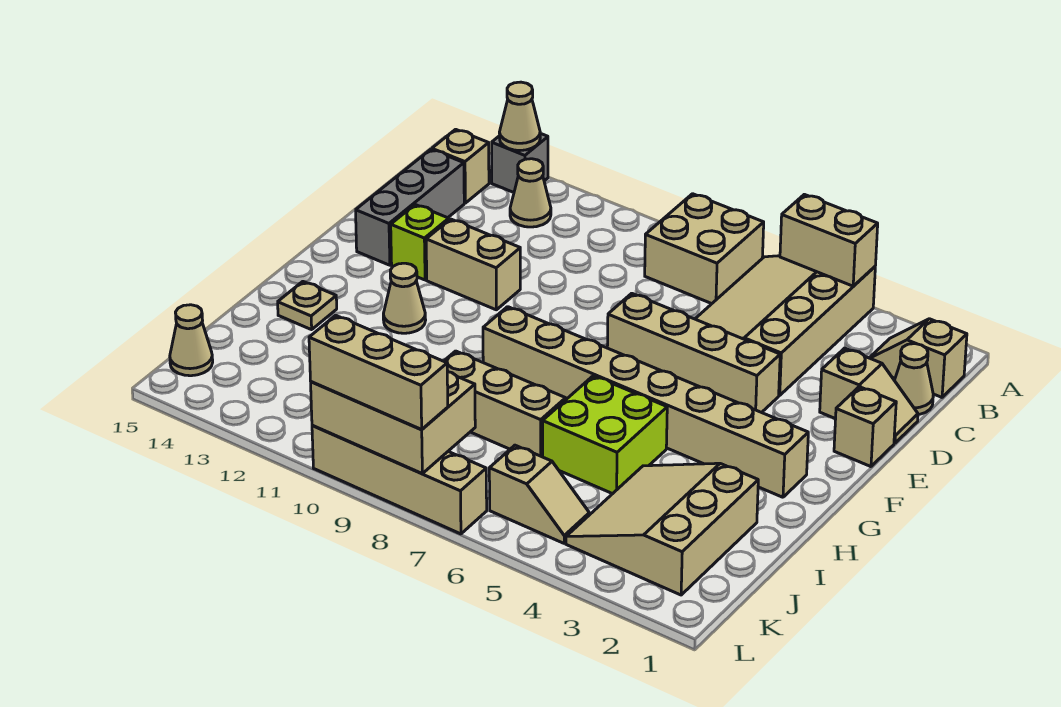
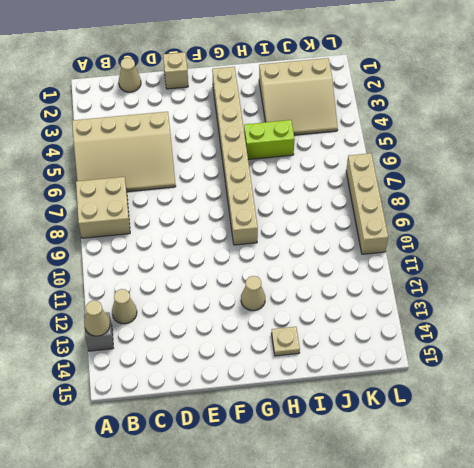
lime 1x2 brick [244,120,295,160] -> lime 2x2 brick [543,376,667,494]
none -> tan 1x2 slope [870,319,967,397]
none -> tan 1x1 brick [432,129,489,203]
none -> grey 1x3 brick [356,149,464,265]

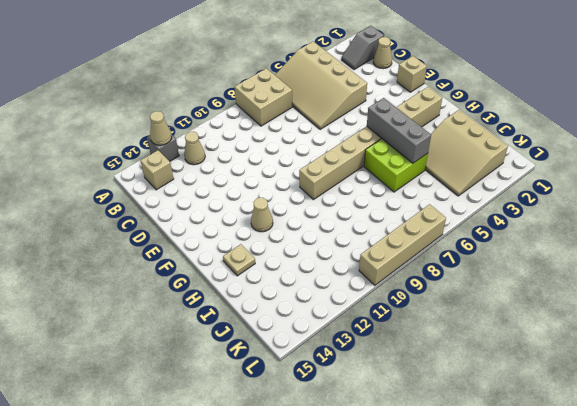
grey 1x2 slope [342,26,384,70] -> tan 1x2 slope [870,319,967,397]
grey 1x3 brick [367,98,431,163] -> grey 1x3 brick moved to [356,149,464,265]
none -> tan 1x2 slope [820,348,918,443]
none -> tan 1x4 brick [607,293,780,413]
none -> tan 1x2 brick [426,219,520,310]

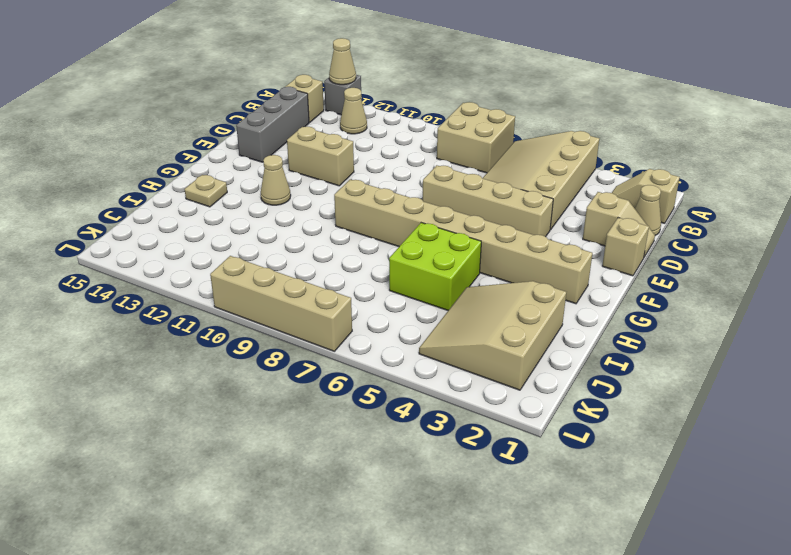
none -> lime 1x1 brick [391,205,449,280]
none -> tan 1x3 brick [444,351,566,457]
none -> tan 1x2 slope [489,445,589,543]

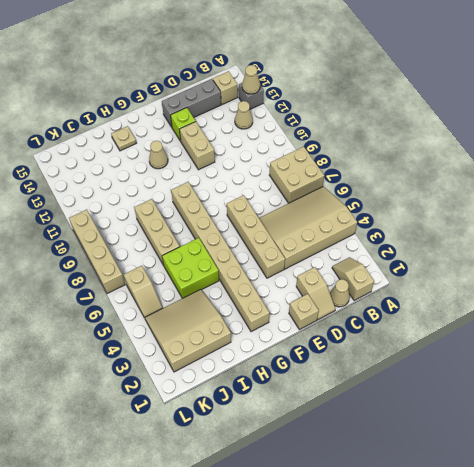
none -> tan 1x1 cone [170,305,213,376]
none -> tan 1x2 brick [780,194,878,286]
none -> tan 2x3 brick [311,372,475,473]

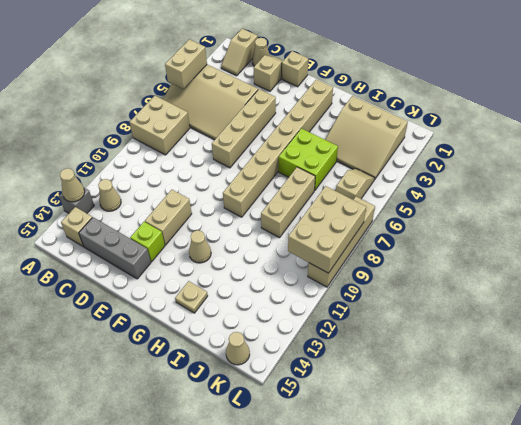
none -> tan 1x3 brick [309,315,448,429]

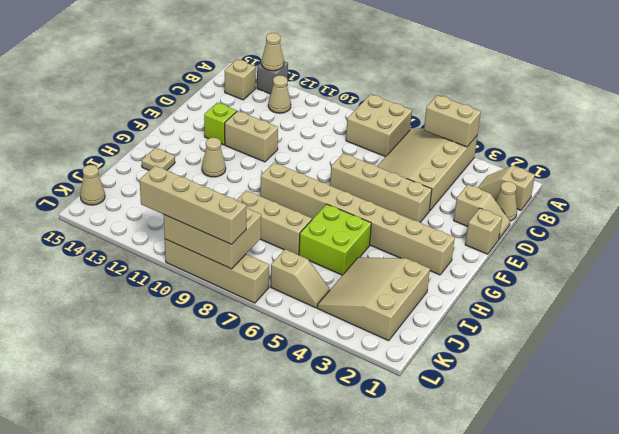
tan 1x4 brick [140,166,246,244] -> tan 1x3 brick [309,315,448,429]
none -> grey 1x3 brick [356,149,464,265]

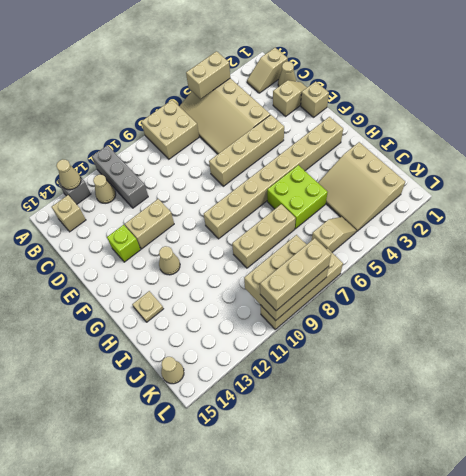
grey 1x3 brick [92,145,148,208] -> grey 1x3 brick moved to [356,149,464,265]

